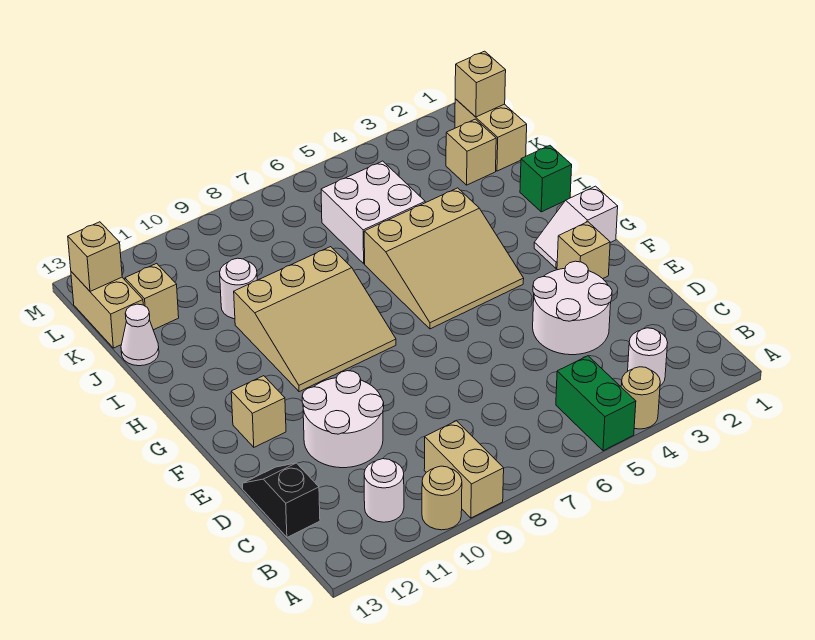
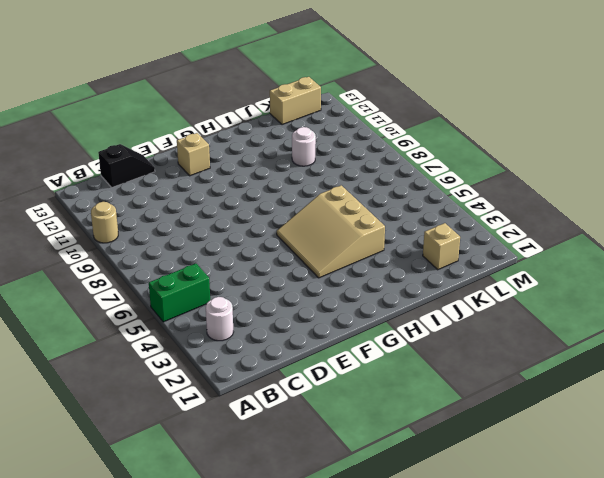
none -> tan 1x1 round brick [621,367,660,429]
none -> tan 1x2 brick [424,421,504,518]
none -> white 1x1 round brick [364,459,404,522]

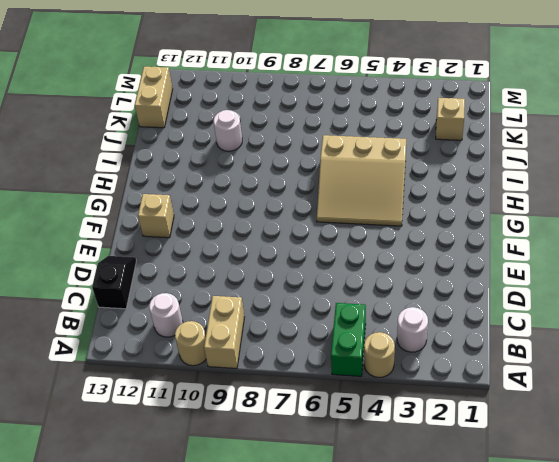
none -> white 2x2 round brick [533,261,612,355]
none -> white 2x2 round brick [302,371,384,468]
none -> tan 1x1 brick [557,222,610,279]

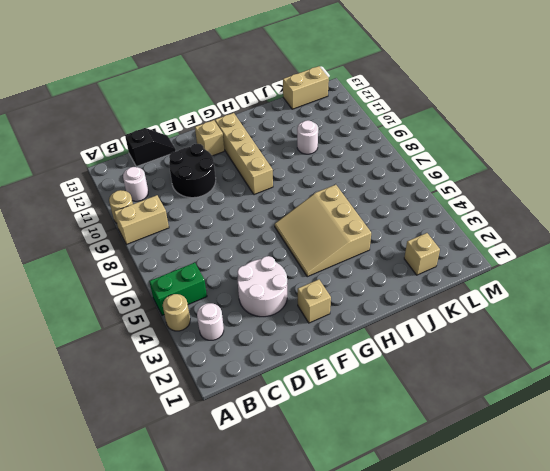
black 2x2 round brick [169,144,216,198] -> white 2x2 round brick [302,371,384,468]
tan 1x4 brick [215,113,273,195] -> tan 3x3 slope [234,247,396,392]
none -> white 1x2 slope [534,186,618,268]
none -> green 1x1 brick [520,146,572,212]
none -> white 2x2 brick [321,161,425,264]

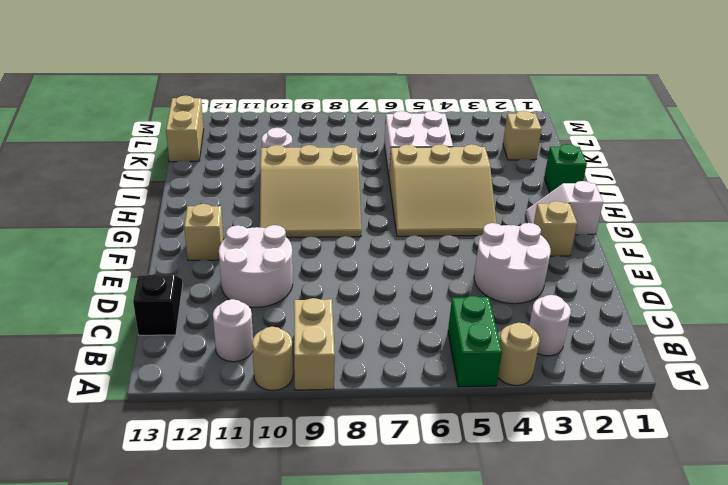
none -> white 1x1 cone [121,304,159,366]
none -> tan 1x2 brick [455,99,527,171]
none -> tan 1x1 brick [125,263,179,330]

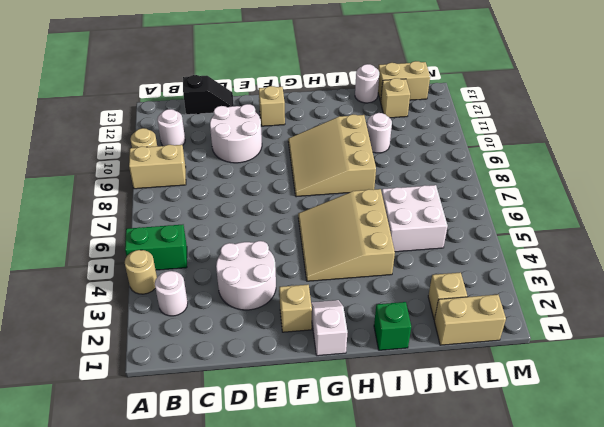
white 1x1 round brick [355,64,379,103] -> white 1x1 cone [121,304,159,366]
none -> tan 1x1 brick [455,51,506,117]
none -> tan 1x1 brick [68,222,122,291]

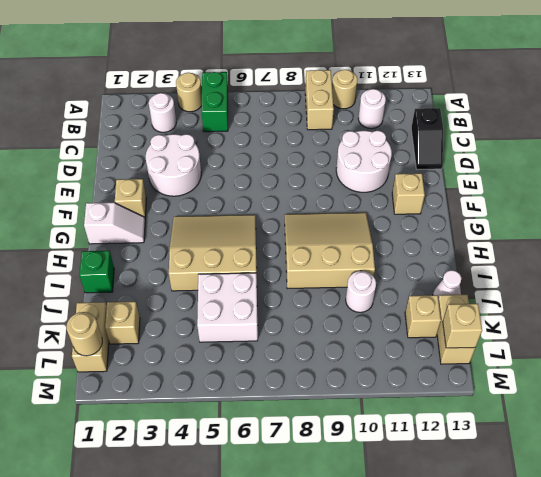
tan 1x1 round brick [67,312,103,356] -> tan 1x1 brick [455,51,506,117]

